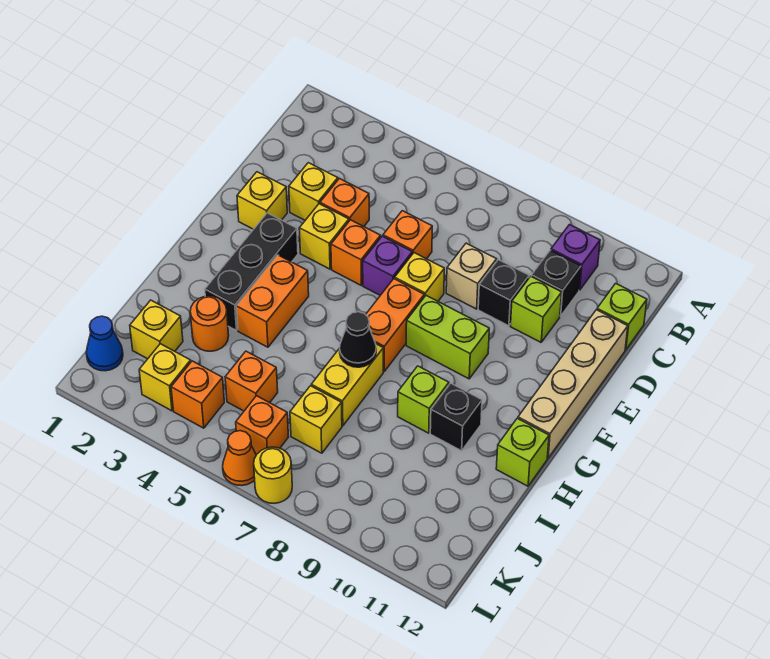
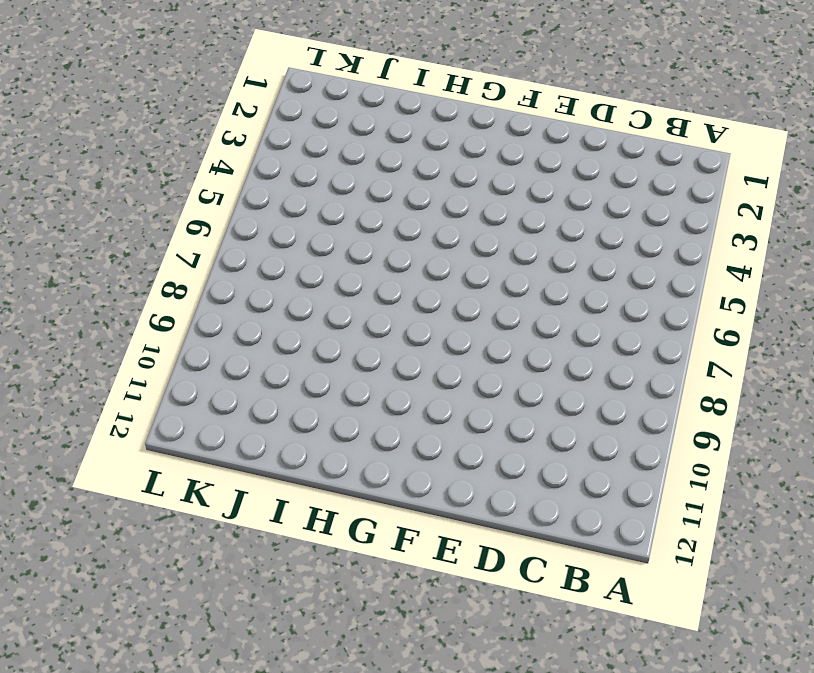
none -> purple 1x1 brick [551,225,600,290]
none -> black 1x1 brick [531,250,581,316]
none -> lime 1x1 brick [597,283,647,350]
none -> yellow 1x1 brick [289,163,338,220]

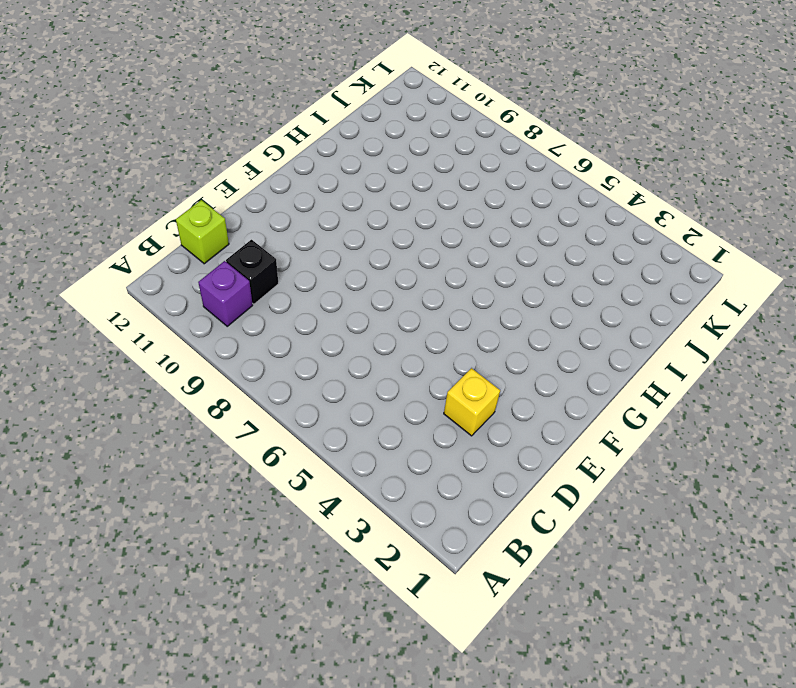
none -> orange 1x1 brick [320,179,369,226]
none -> orange 1x1 brick [383,211,432,259]
none -> tan 1x1 brick [446,243,497,309]
none -> black 1x1 brick [478,260,529,326]

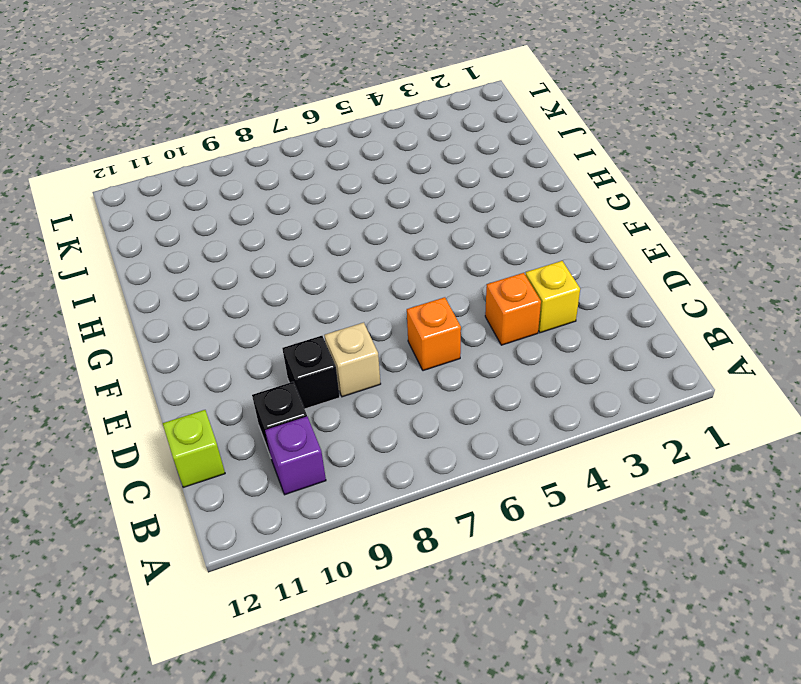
none -> lime 1x1 brick [510,276,562,342]
none -> tan 1x4 brick [518,310,628,458]
none -> yellow 1x1 brick [237,172,287,229]
none -> yellow 1x1 brick [299,204,349,269]

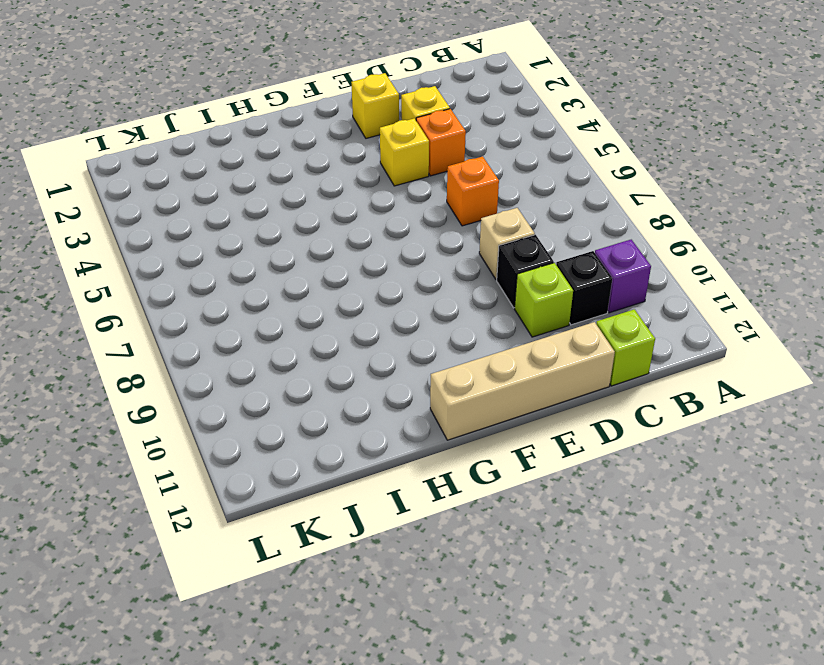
none -> orange 1x1 brick [331,220,381,285]
none -> purple 1x1 brick [363,236,412,295]
none -> yellow 1x1 brick [395,253,444,301]
none -> black 1x3 brick [205,213,298,331]

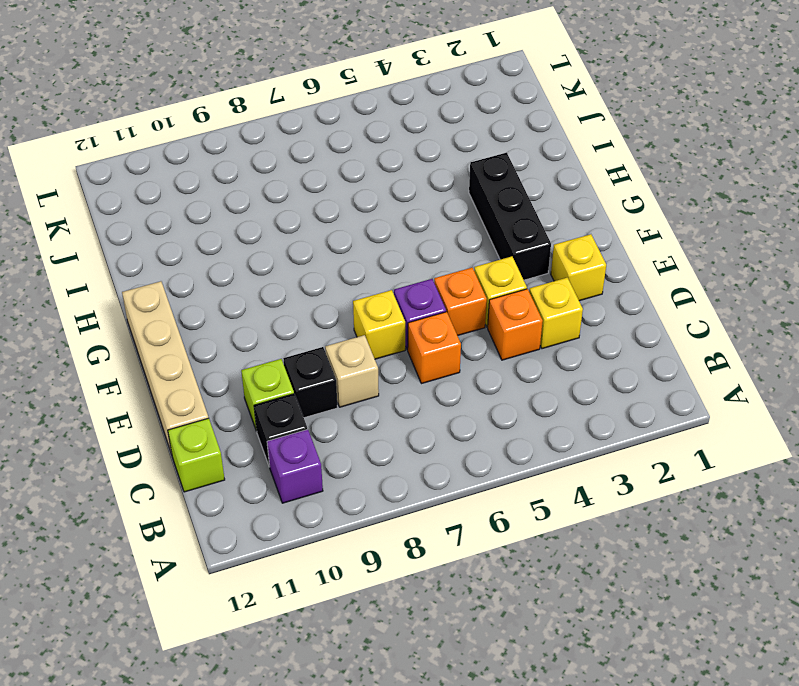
none -> orange 1x2 brick [366,279,424,371]
none -> lime 1x2 brick [406,295,489,379]
none -> orange 1x2 brick [236,255,309,347]
none -> yellow 1x2 brick [311,344,383,426]

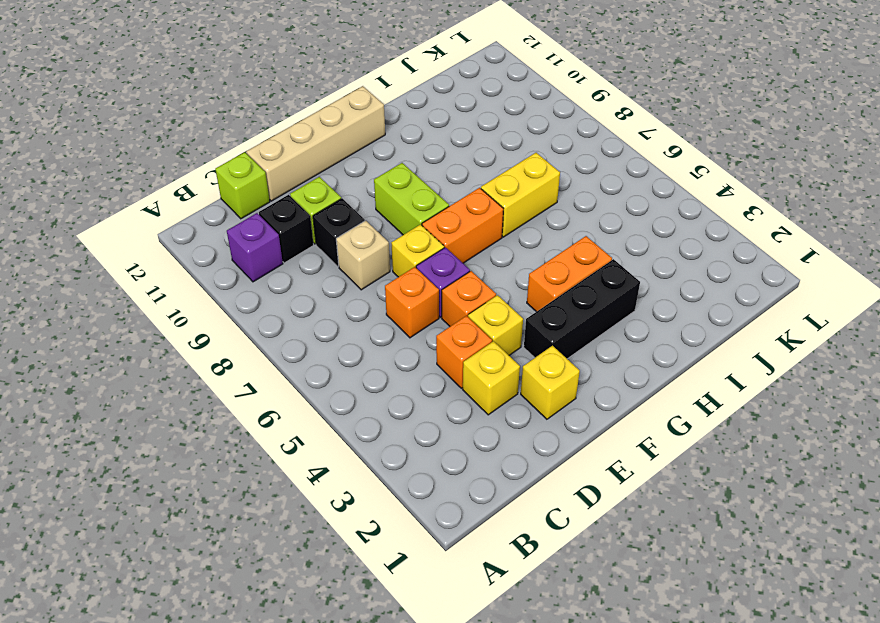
none -> lime 1x1 brick [398,366,449,433]
none -> black 1x1 brick [430,383,482,451]
none -> lime 1x1 brick [496,418,549,486]
none -> orange 1x1 round brick [190,296,229,351]

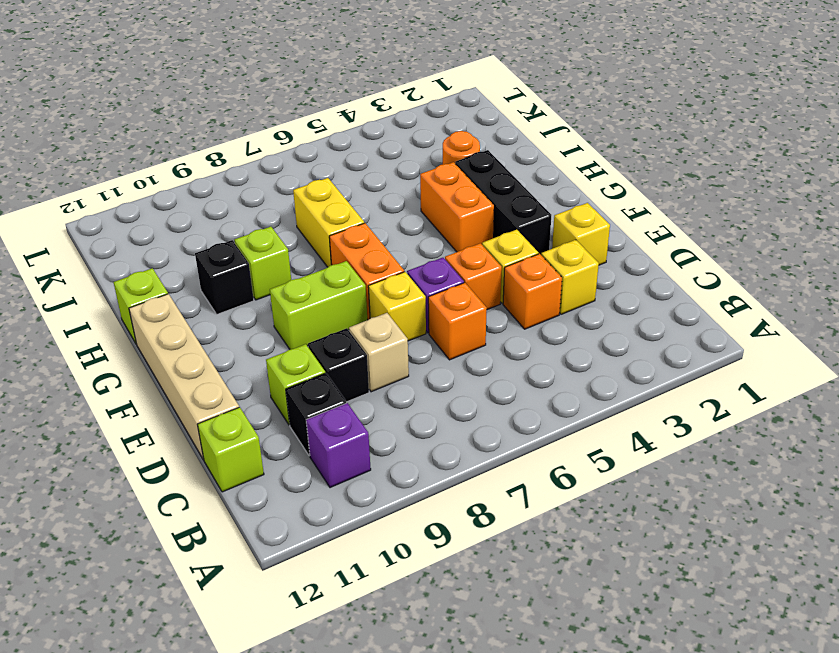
none -> yellow 1x1 brick [130,300,183,359]
none -> orange 1x1 brick [225,351,278,411]
none -> yellow 1x1 brick [290,386,342,453]
none -> blue 1x1 cone [86,316,123,371]

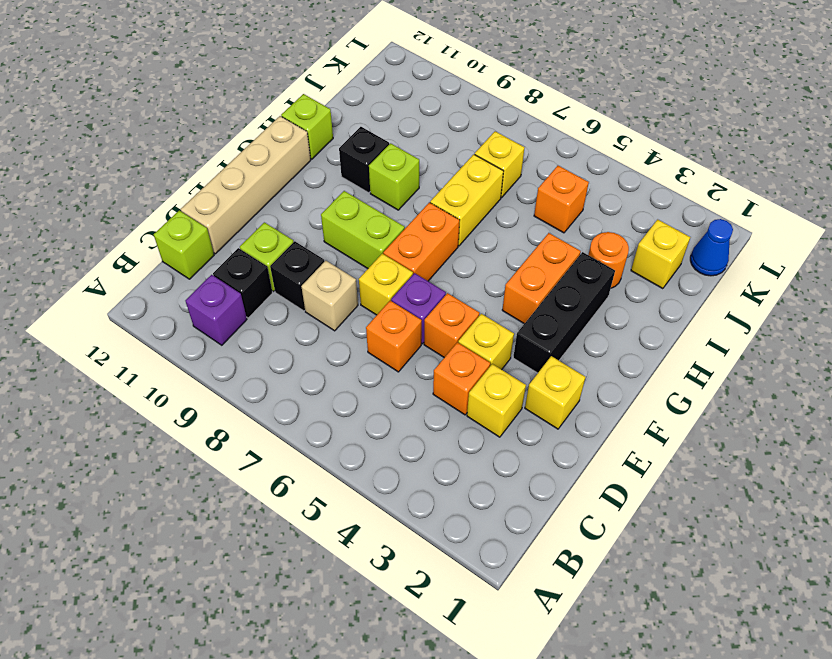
none -> yellow 1x1 brick [139,344,191,411]
none -> orange 1x1 brick [171,361,224,428]
none -> orange 1x1 brick [236,396,288,455]
none -> orange 1x1 cone [223,431,256,486]

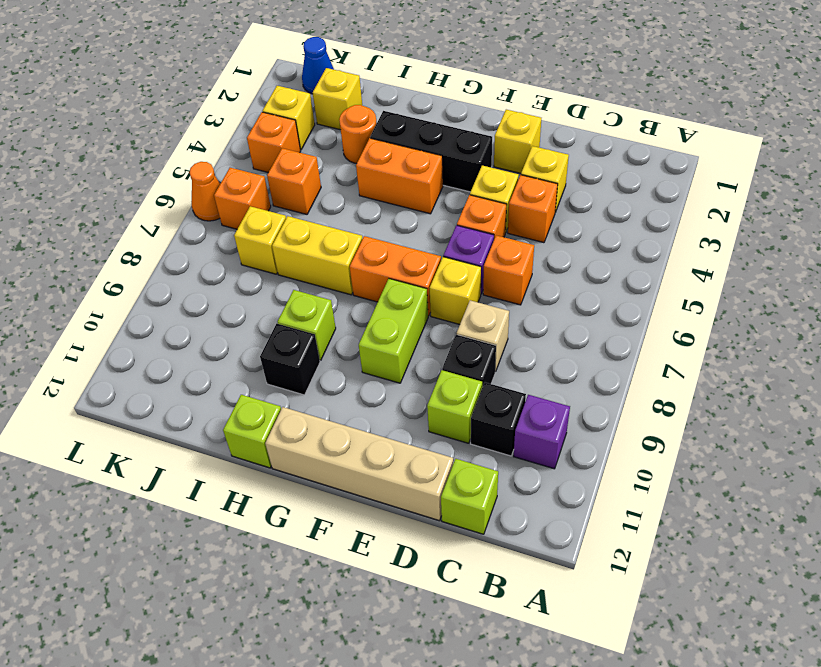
none -> yellow 1x1 round brick [254,447,292,503]
none -> black 1x1 cone [340,312,376,367]

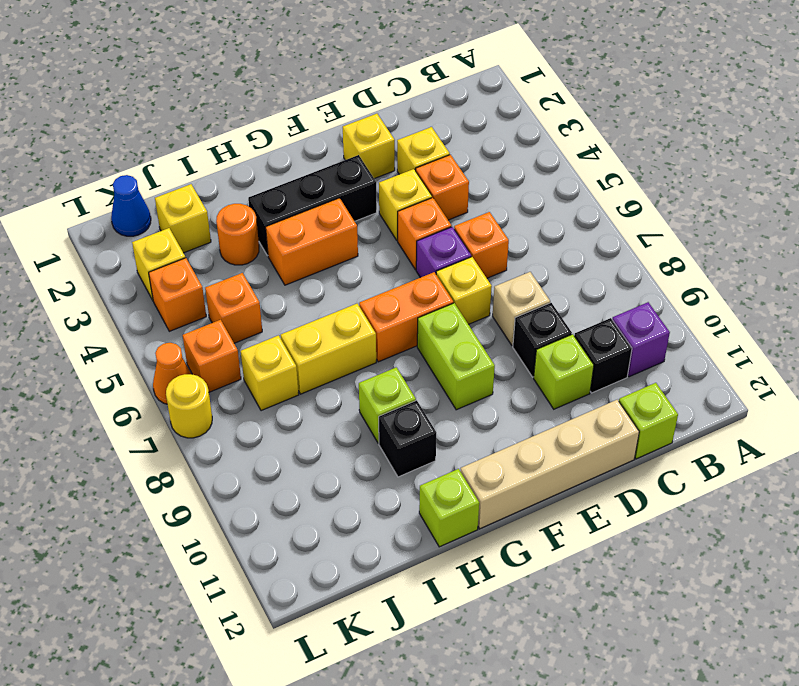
none -> black 1x1 cone [340,312,376,367]

